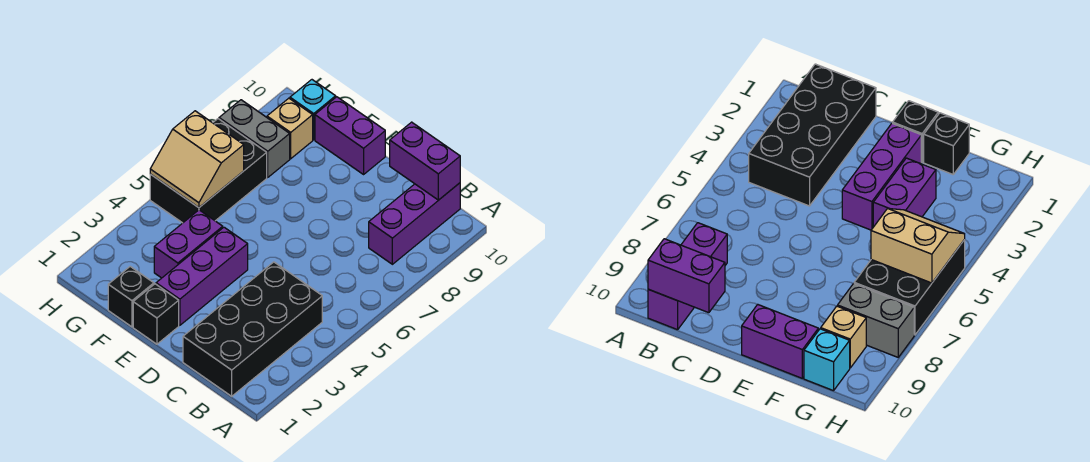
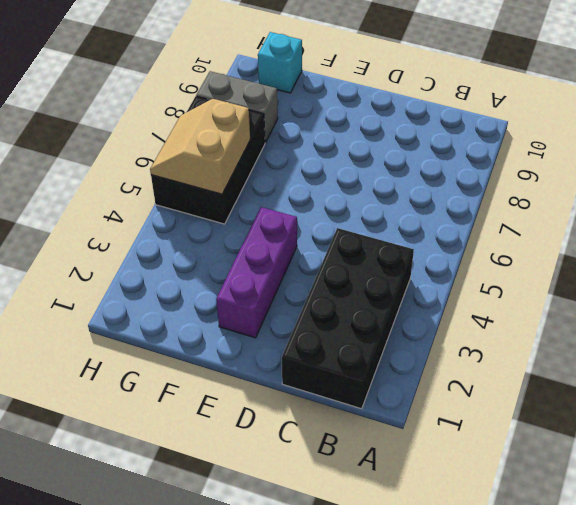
tan 2x2 slope [150,99,250,194] -> tan 2x2 slope turned to [150,111,244,208]
none -> purple 1x3 brick [369,183,460,264]
none -> black 1x1 brick [133,284,179,344]
none -> purple 1x2 brick [315,97,385,174]

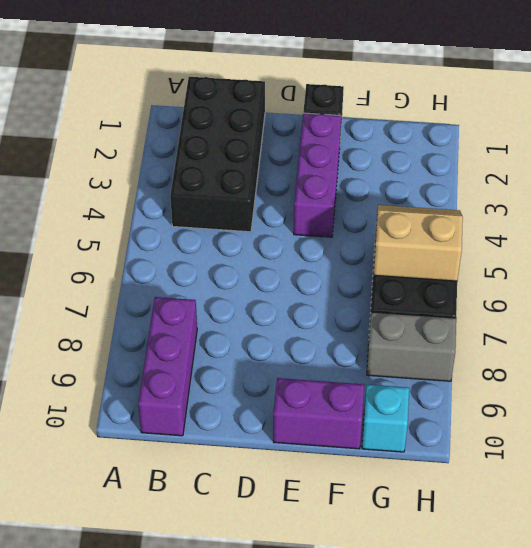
none -> black 1x1 brick [108,267,154,327]
none -> purple 1x2 brick [154,210,223,278]
none -> tan 1x1 brick [267,98,313,159]

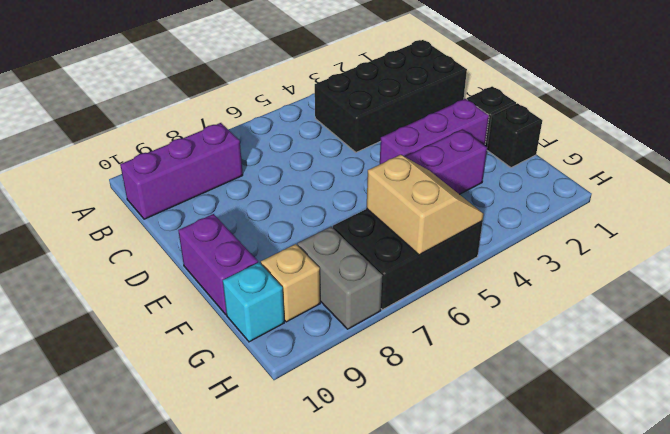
none -> purple 1x2 brick [390,122,460,200]

